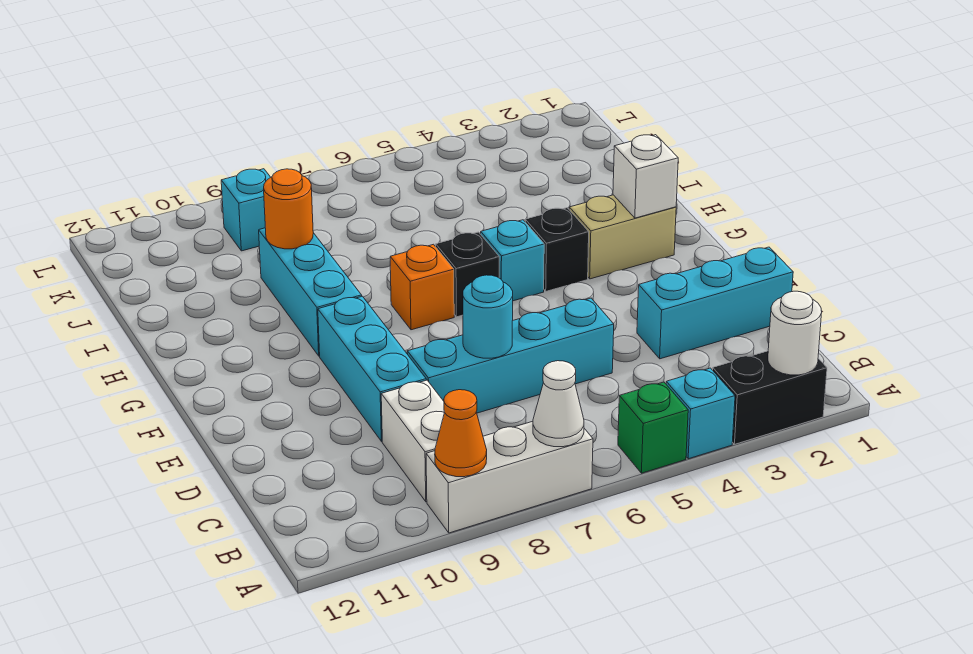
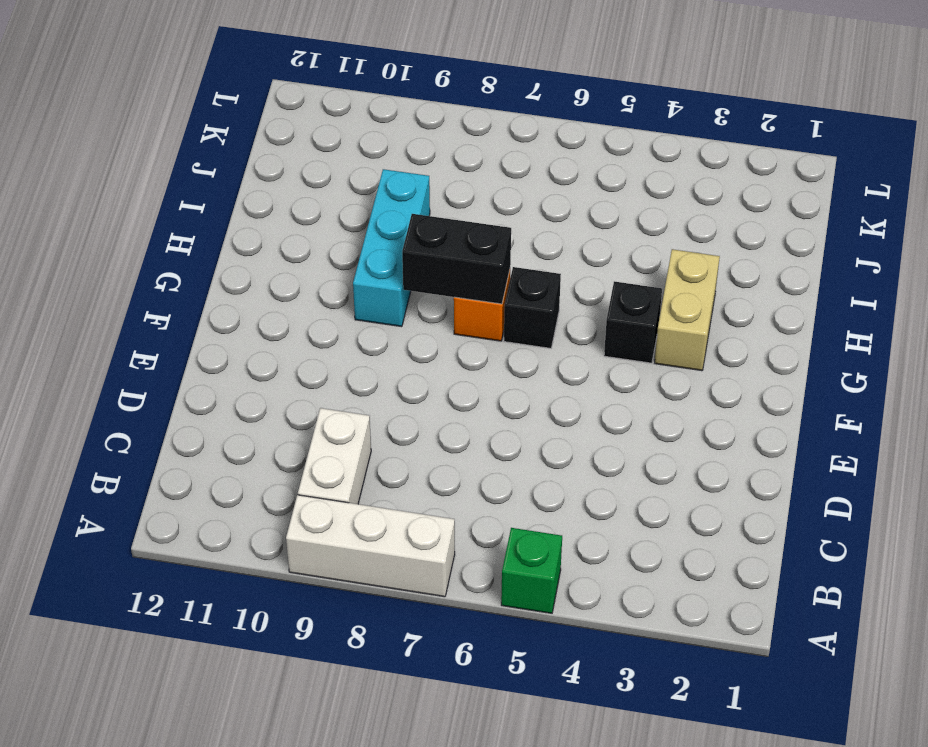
tan 1x2 brick [655,249,720,371] -> tan 1x2 brick turned to [569,195,676,279]
black 1x2 brick [402,214,511,304] -> black 1x2 brick moved to [713,351,827,444]
none -> cyan 1x1 brick [666,368,735,459]
none -> cyan 1x3 brick [637,247,793,359]
none -> cyan 1x4 brick [407,298,614,413]

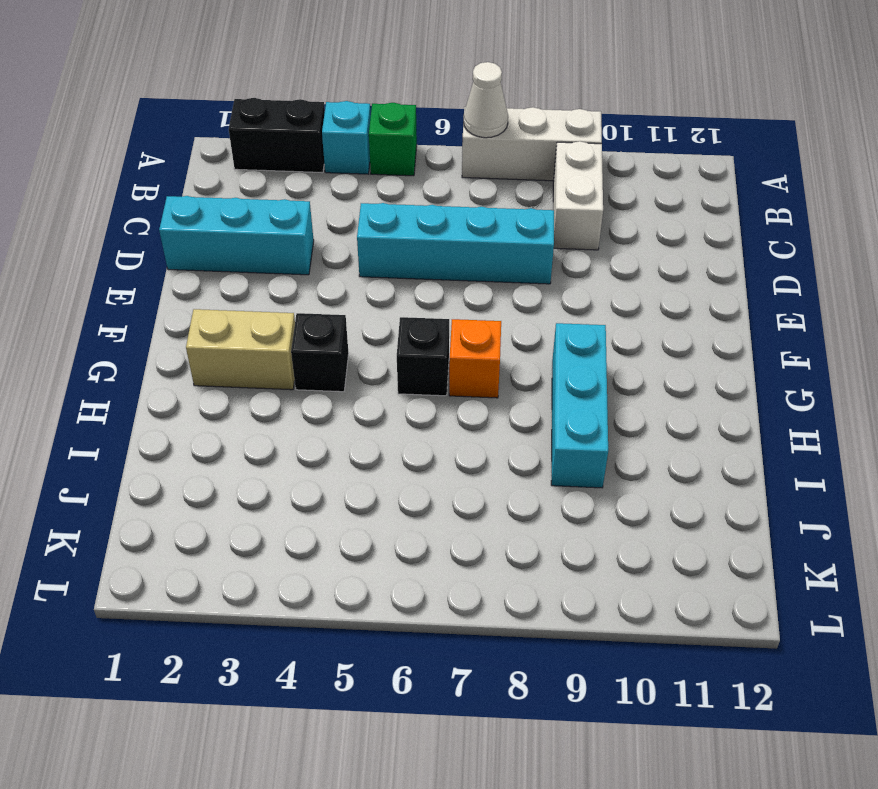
none -> cyan 1x3 brick [318,296,426,441]
none -> cyan 1x1 brick [481,220,544,301]
none -> cyan 1x1 brick [221,169,271,251]

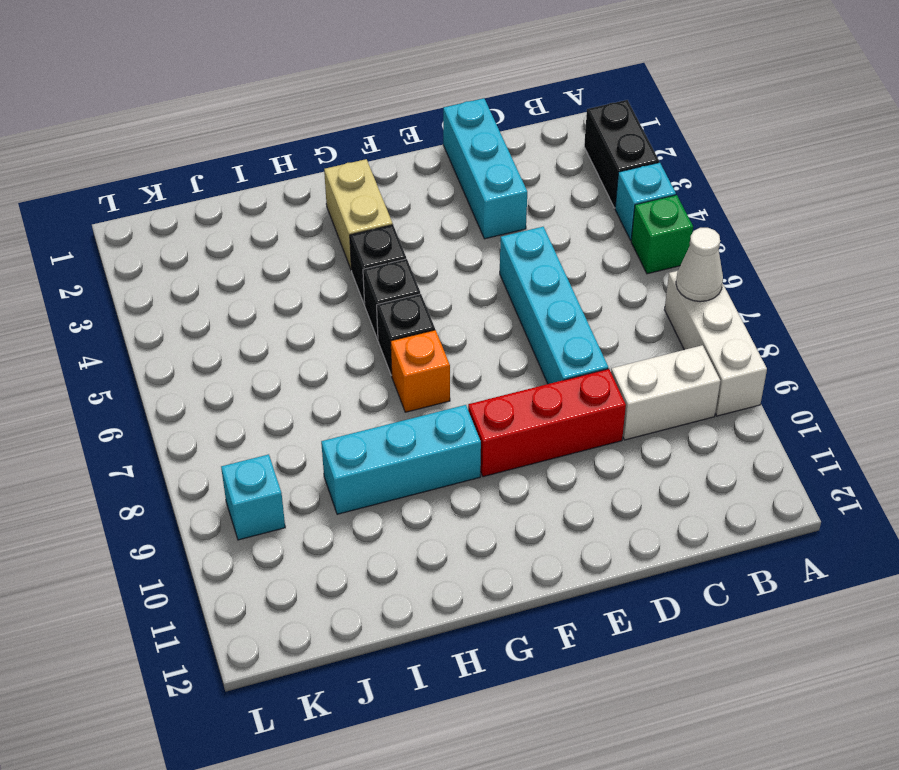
red 1x3 brick [468,369,626,477] -> cyan 1x3 brick [318,296,426,441]
black 1x1 brick [363,259,420,339] -> cyan 1x1 brick [481,220,544,301]
none -> white 1x1 round brick [768,291,822,375]
none -> orange 1x1 cone [435,390,487,477]
none -> cyan 1x1 round brick [463,275,513,358]

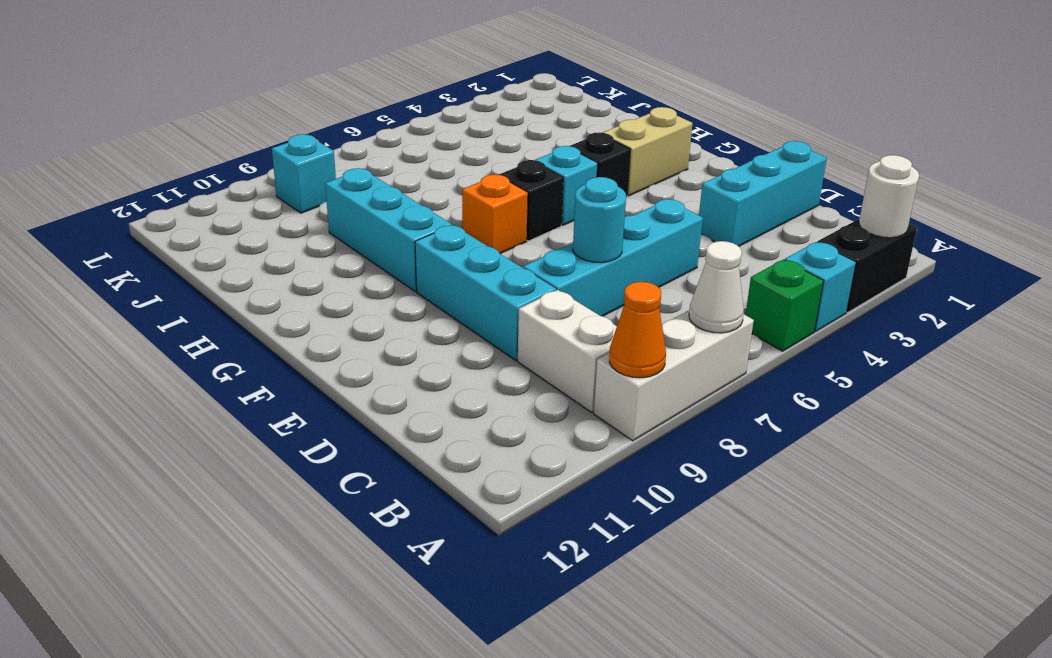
none -> white 1x1 brick [613,135,678,218]
none -> orange 1x1 round brick [264,169,313,249]

